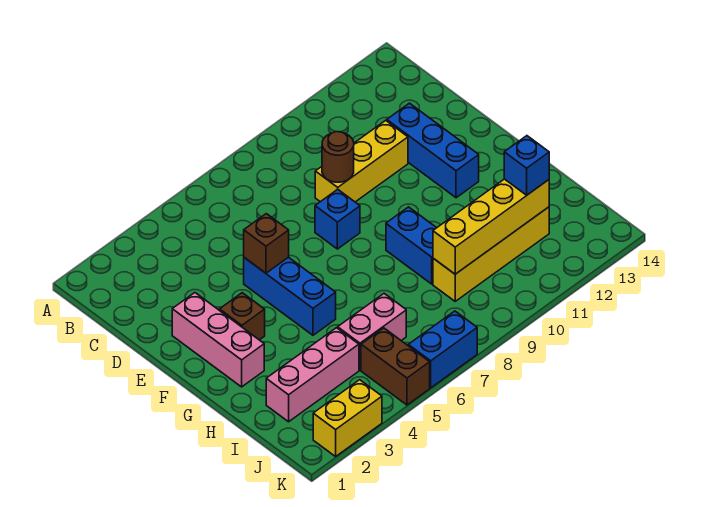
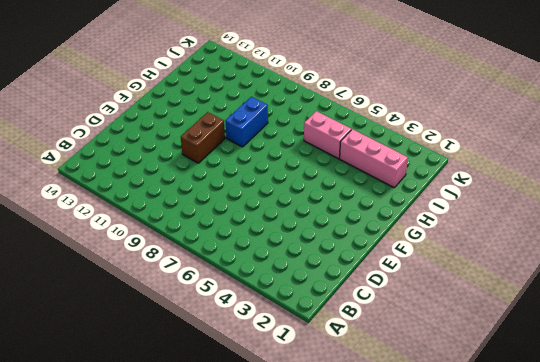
brown 1x2 brick [181,112,225,163] -> brown 1x2 brick moved to [361,328,430,405]
none -> yellow 1x3 brick [315,120,408,202]
none -> blue 1x3 brick [387,103,479,198]
none -> pink 1x3 brick [172,293,264,387]

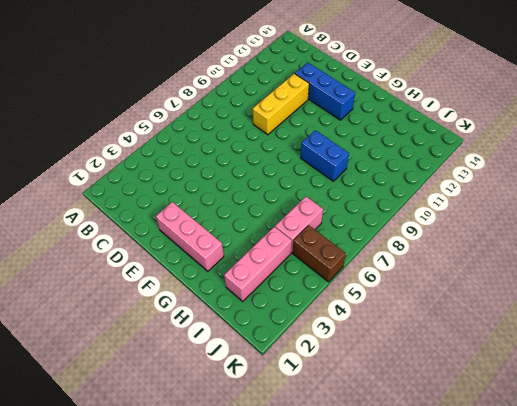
none -> blue 1x3 brick [244,257,336,335]
none -> blue 1x1 brick [315,189,360,249]
none -> brown 1x1 brick [220,293,265,340]

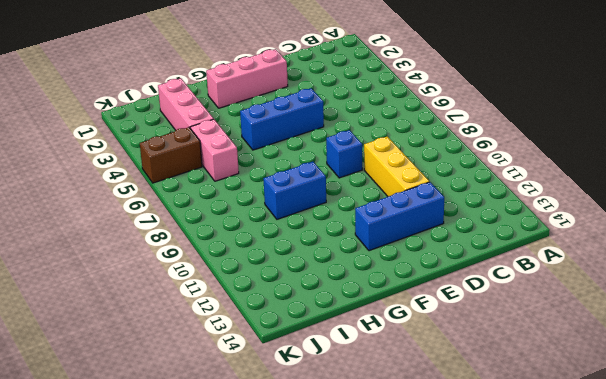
none -> brown 1x1 brick [220,293,265,340]
none -> yellow 1x4 brick [433,207,549,301]
none -> yellow 1x2 brick [313,380,382,456]

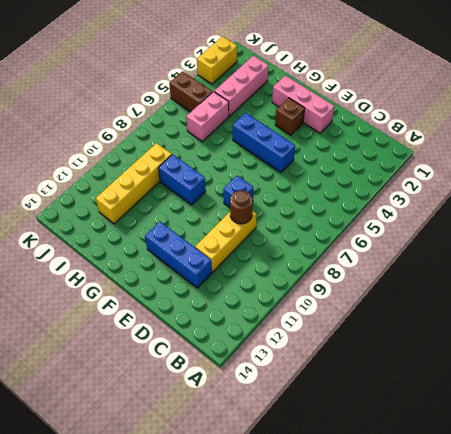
none -> blue 1x2 brick [408,311,477,388]
none -> brown 1x1 brick [244,214,289,273]
none -> yellow 1x4 brick [433,179,549,274]

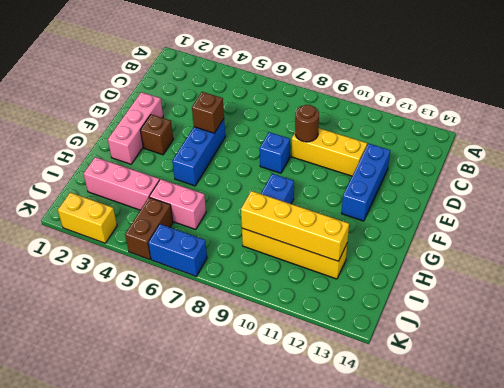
none -> blue 1x1 brick [504,136,549,195]

